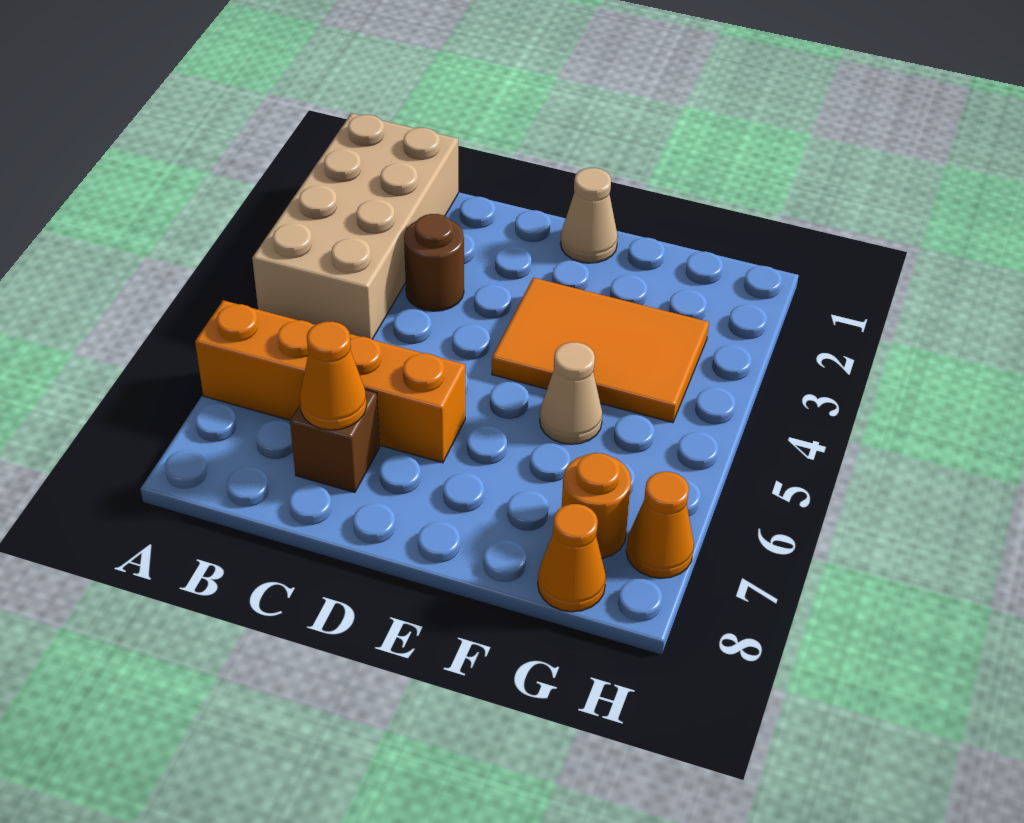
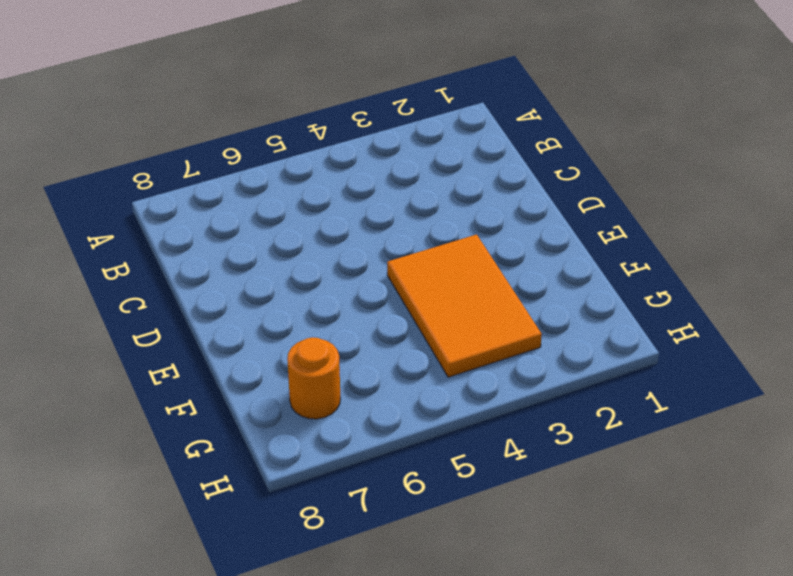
none -> tan 2x4 brick [252,113,458,339]
none -> orange 1x4 brick [195,300,465,463]

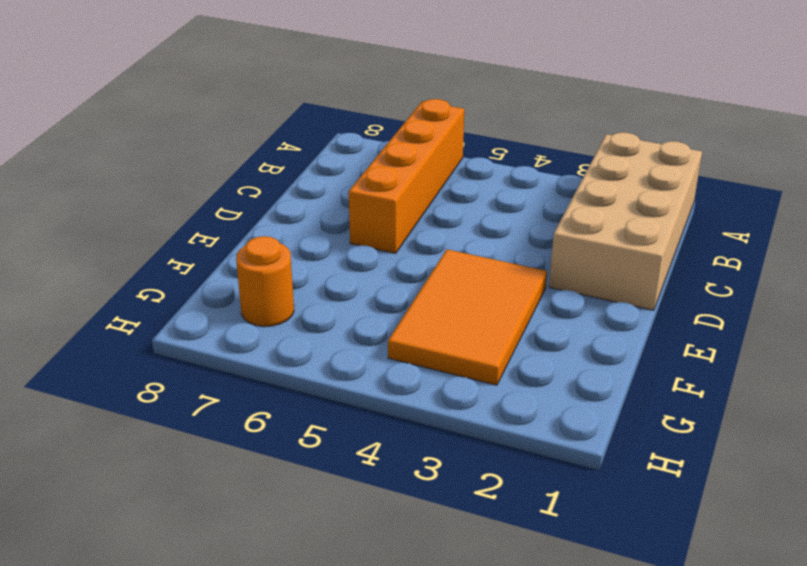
tan 2x4 brick [549,132,702,310] -> tan 2x4 brick turned to [252,113,458,339]
none -> brown 1x1 round brick [404,214,464,311]
none -> brown 1x1 brick [290,390,380,493]

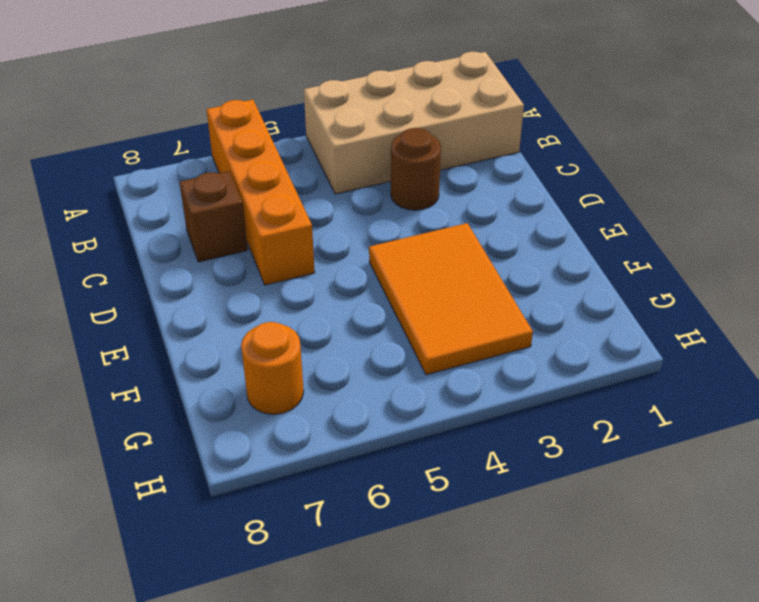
none -> tan 1x1 cone [560,168,618,263]
none -> tan 1x1 cone [540,342,603,444]

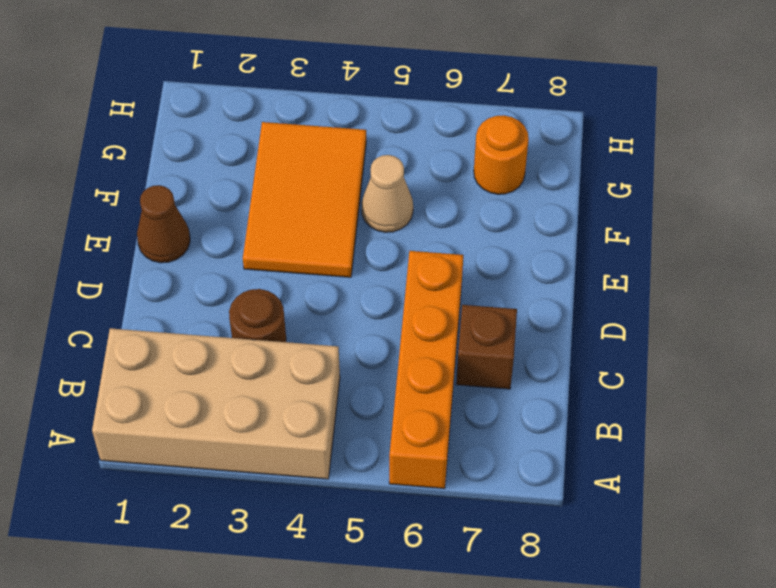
brown 1x1 cone [137,185,190,263] -> tan 1x1 cone [560,168,618,263]
none -> orange 1x1 cone [538,504,606,612]
none -> orange 1x1 cone [626,472,694,578]

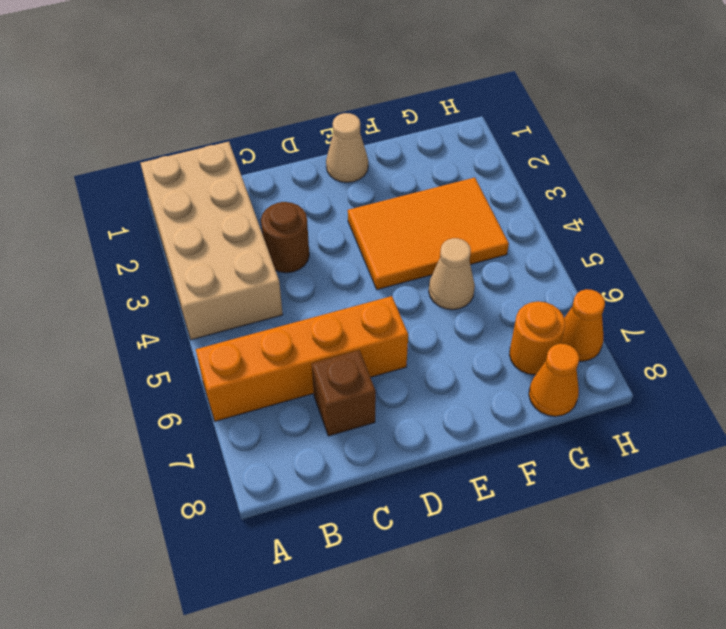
none -> orange 1x1 cone [300,322,367,430]

